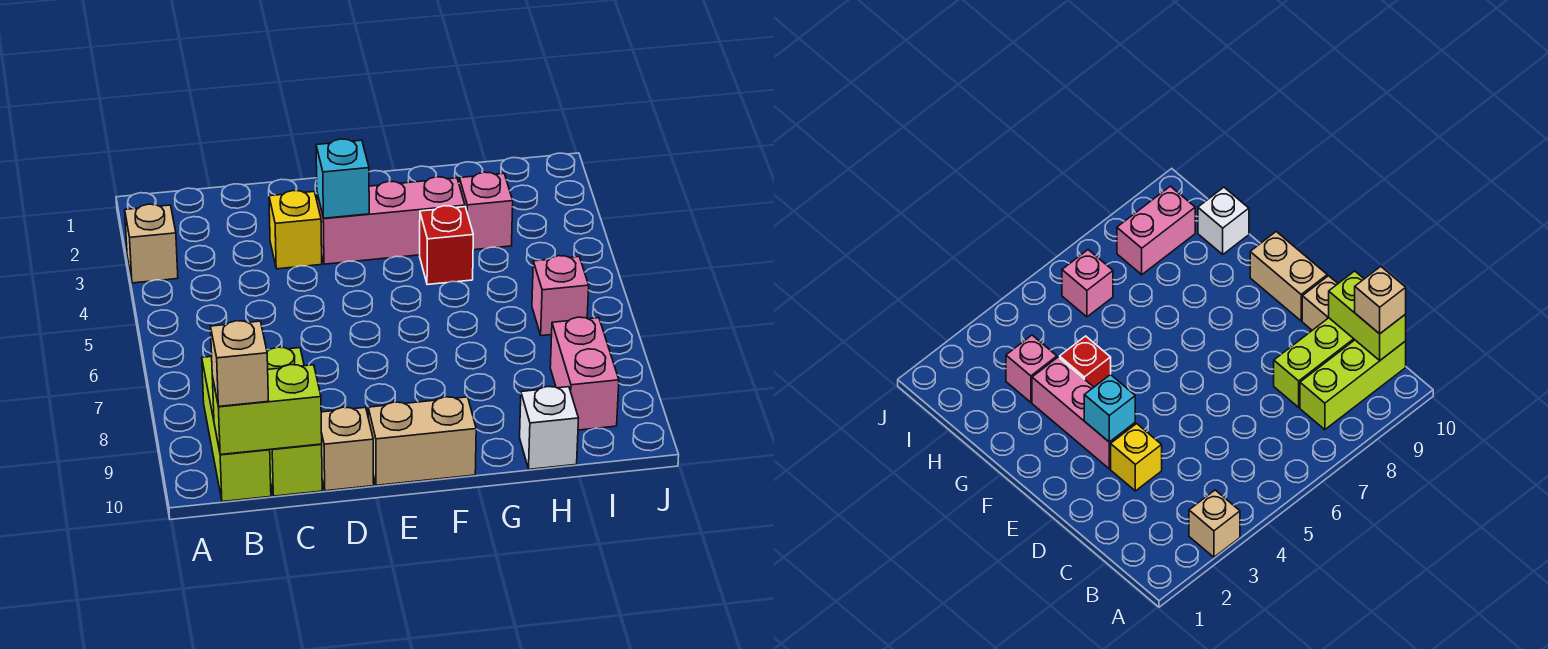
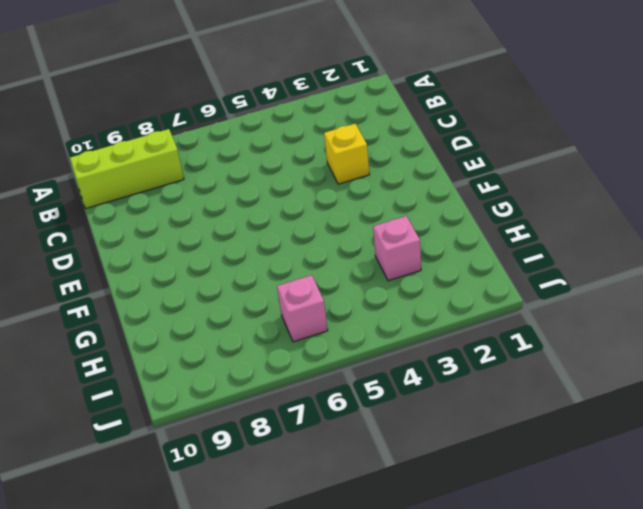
none -> tan 1x1 brick [125,204,178,283]
none -> lime 1x3 brick [267,347,322,496]
none -> tan 1x1 brick [321,407,374,491]

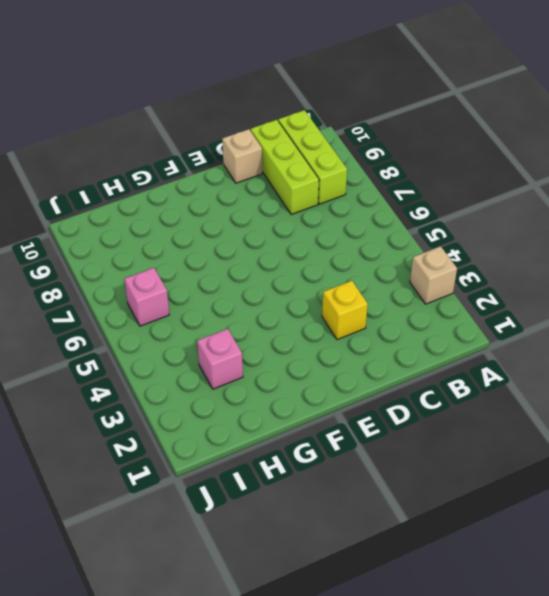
none -> pink 1x3 brick [317,177,465,264]
none -> tan 1x2 brick [368,397,476,485]
none -> red 1x1 brick [420,206,473,285]

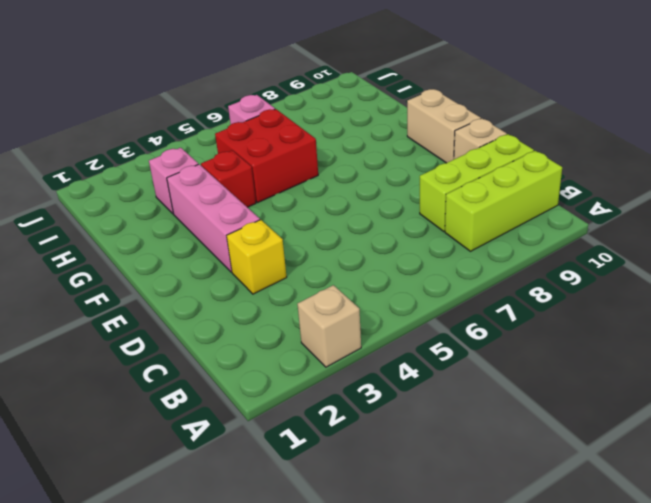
red 2x2 brick [215,109,318,202] -> none
none -> white 1x1 brick [520,387,579,469]
none -> pink 1x2 brick [550,317,619,430]
none -> lime 1x2 brick [212,365,322,455]

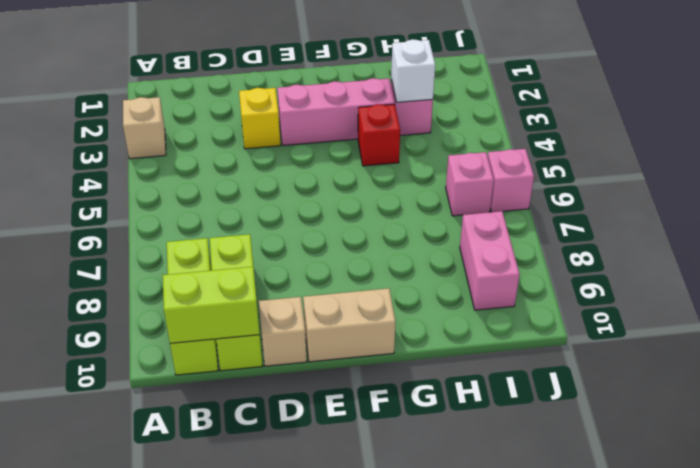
white 1x1 brick [391,39,435,102] -> white 1x1 brick moved to [520,387,579,469]
pink 1x1 brick [488,149,534,212] -> none
none -> cyan 1x1 brick [316,139,369,218]
none -> tan 1x1 brick [211,321,268,407]

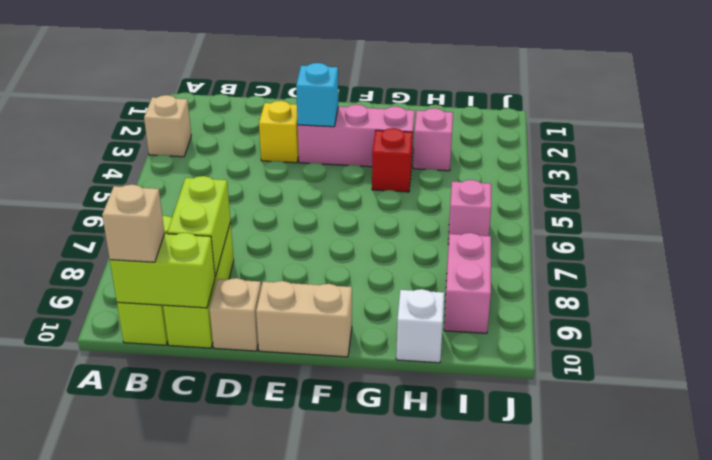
lime 1x2 brick [167,176,230,277] -> none

